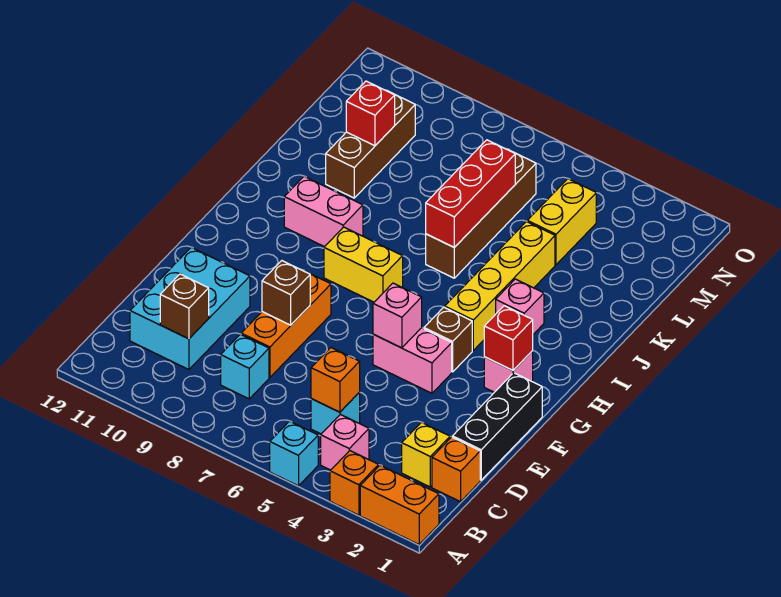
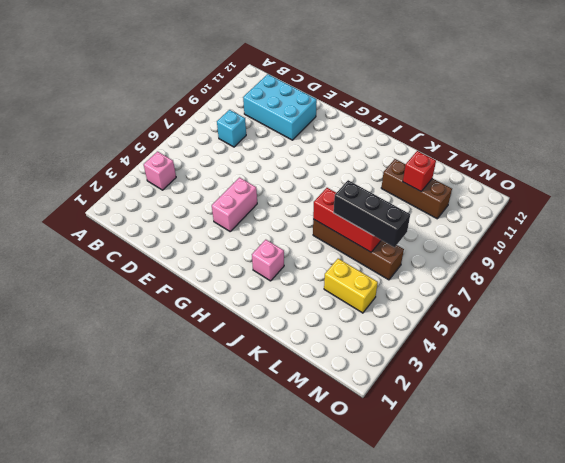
black 1x3 brick [334,180,410,247] -> black 1x3 brick moved to [453,373,542,480]
none -> orange 1x2 brick [360,465,439,544]
none -> orange 1x1 brick [330,451,379,515]
none -> cyan 1x1 brick [270,421,318,486]

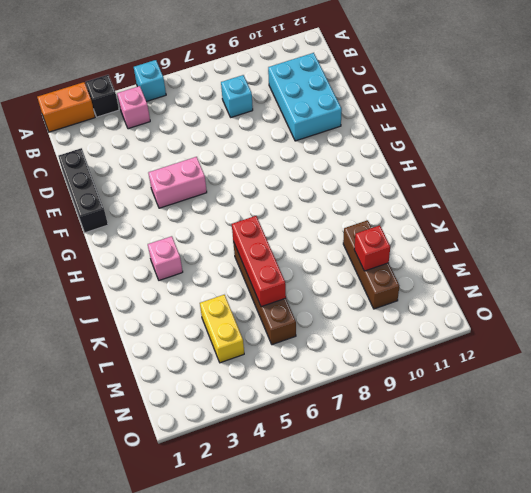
black 1x1 brick [86,75,119,117] -> orange 1x1 brick [330,451,379,515]
none -> orange 1x1 brick [432,437,480,502]
none -> yellow 1x1 brick [402,422,450,487]
none -> cyan 1x1 brick [311,392,360,434]

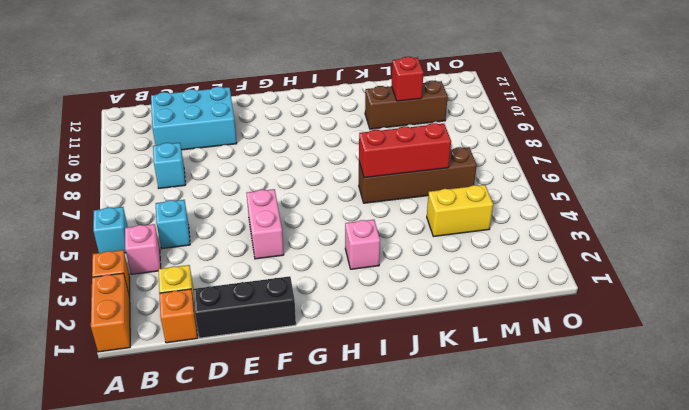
none -> orange 1x3 brick [241,270,331,377]
none -> pink 1x1 brick [484,351,533,392]
none -> brown 1x1 brick [424,307,472,372]

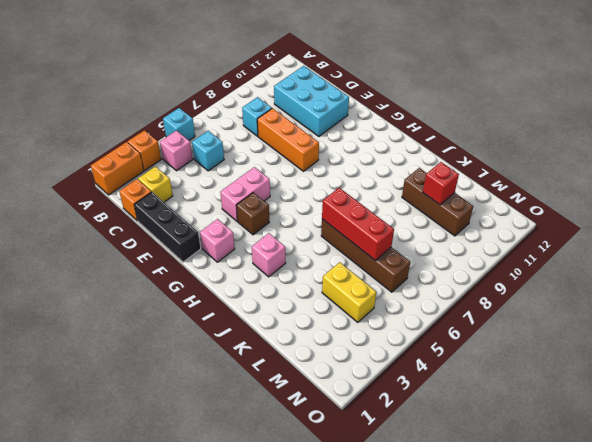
none -> yellow 1x4 brick [445,221,555,350]
none -> yellow 1x2 brick [324,227,403,302]
none -> pink 1x2 brick [284,176,363,247]

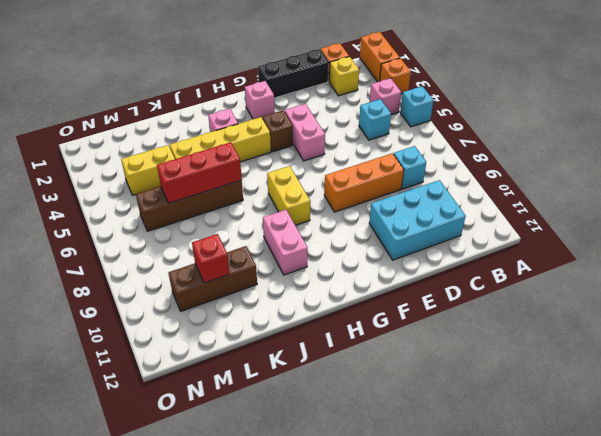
none -> orange 1x1 brick [311,348,360,412]
none -> brown 1x1 brick [160,274,209,339]
none -> brown 1x1 brick [262,261,310,325]

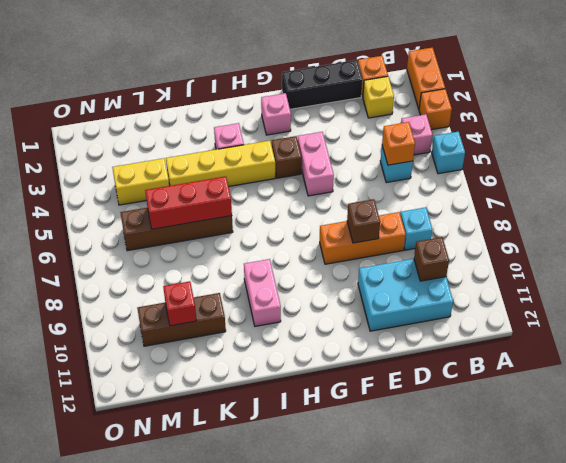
none -> yellow 1x2 brick [324,227,403,302]
none -> pink 1x1 brick [373,283,422,348]
none -> red 1x1 brick [484,306,533,370]

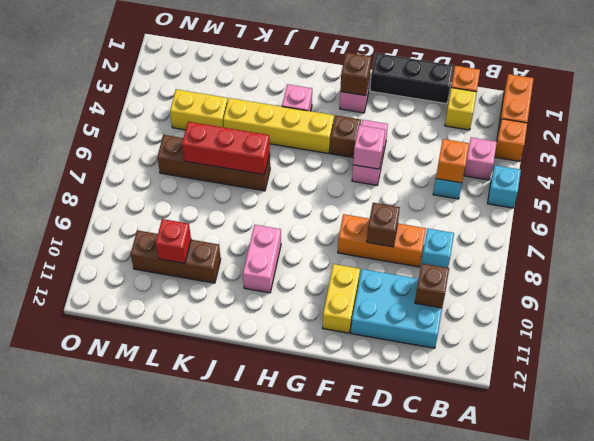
yellow 1x2 brick [323,264,360,333] -> yellow 1x2 brick moved to [324,227,403,302]
brown 1x1 brick [340,52,371,96] -> red 1x1 brick [484,306,533,370]

